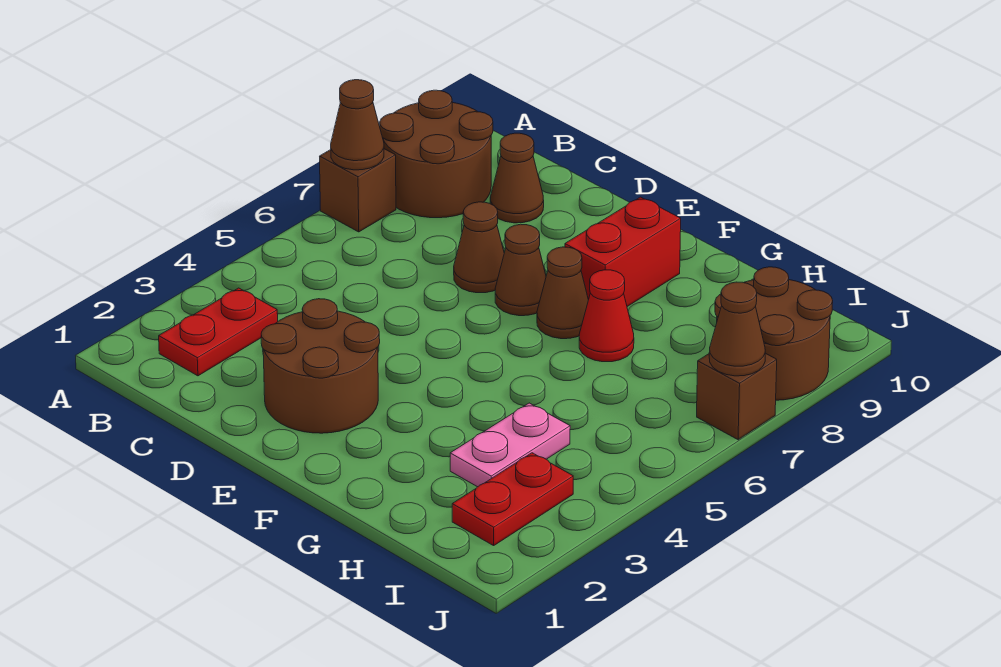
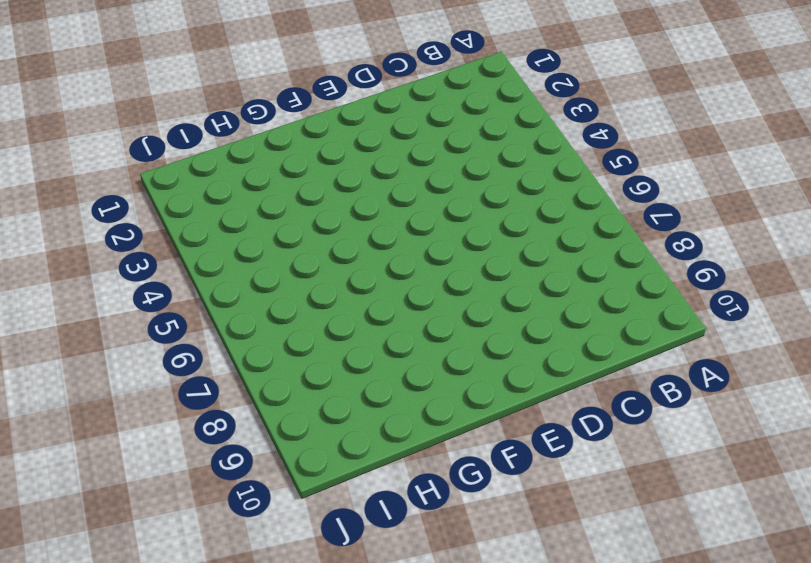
none -> brown 1x1 brick [320,149,396,232]
none -> brown 2x2 round brick [380,90,493,218]
none -> red 1x2 plate [159,288,278,376]

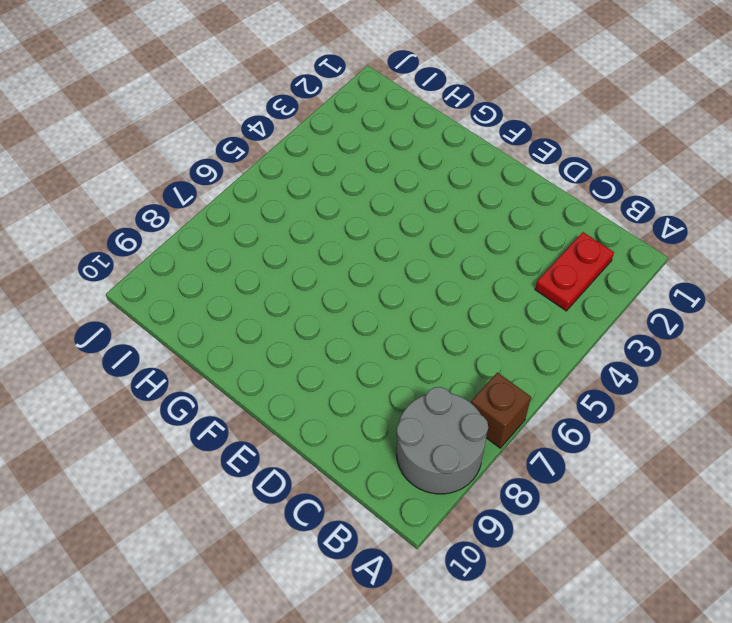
grey 2x2 round brick [397,387,488,494] -> brown 2x2 round brick [380,90,493,218]
none -> brown 1x1 cone [490,133,544,223]
none -> brown 2x2 round brick [261,299,380,433]
none -> brown 1x1 cone [454,202,504,293]

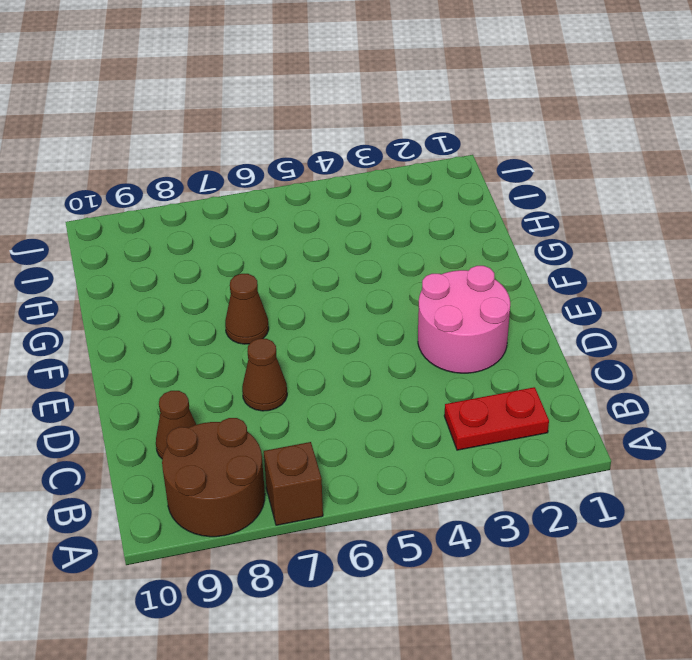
pink 2x2 round brick [418,266,510,373] -> brown 2x2 round brick [261,299,380,433]
none -> brown 1x1 cone [495,224,546,316]
none -> red 1x2 brick [565,197,681,307]
none -> red 1x1 cone [579,270,634,362]

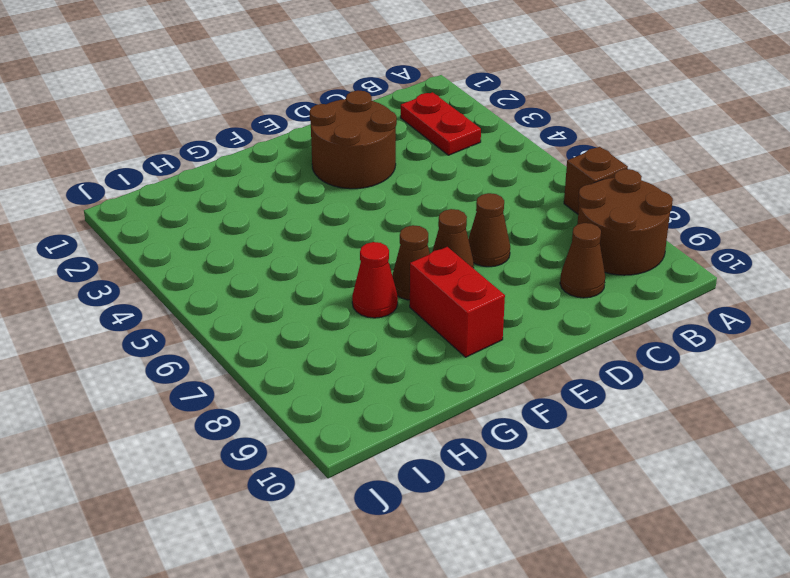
none -> pink 1x2 plate [450,403,570,487]
none -> red 1x2 plate [452,453,573,546]
none -> brown 2x2 round brick [715,267,833,400]

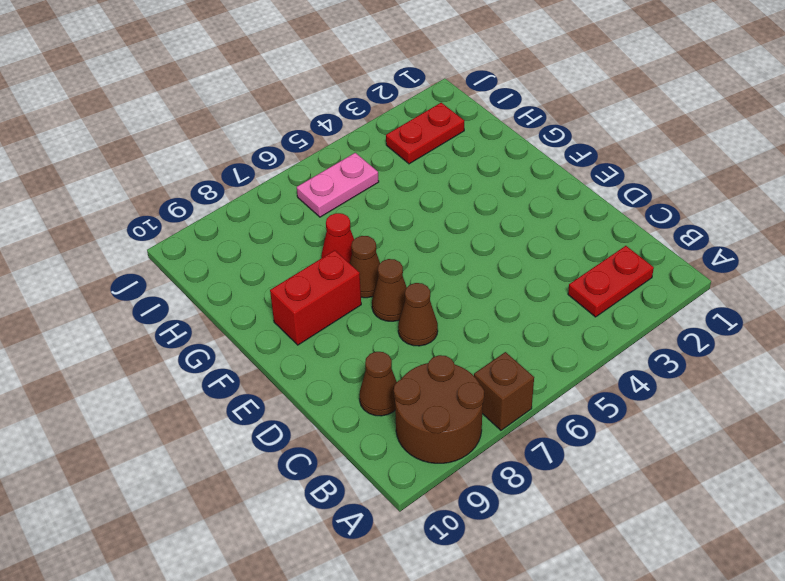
pink 1x2 plate [297,153,379,217] -> pink 1x2 plate moved to [450,403,570,487]
none -> brown 2x2 round brick [261,299,380,433]
none -> brown 2x2 round brick [715,267,833,400]
none -> brown 1x1 brick [697,353,777,440]

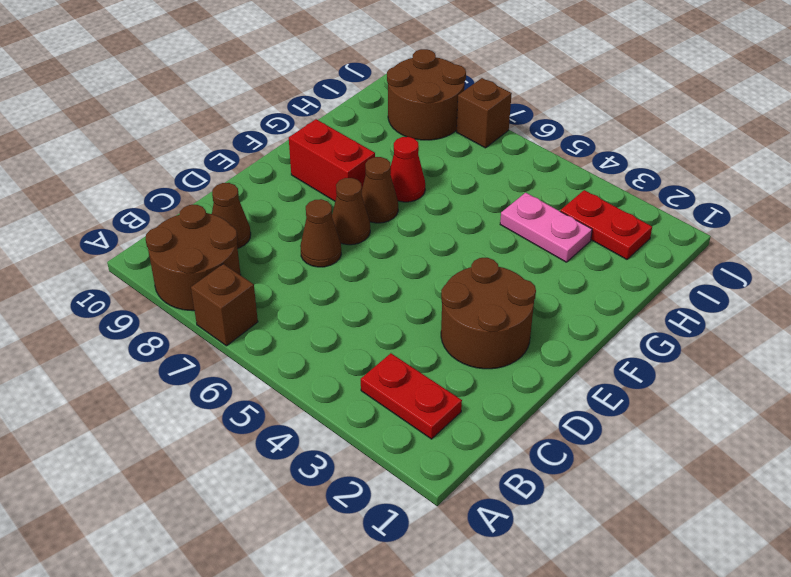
none -> brown 1x1 cone [331,80,384,170]
none -> brown 1x1 cone [709,282,765,376]

